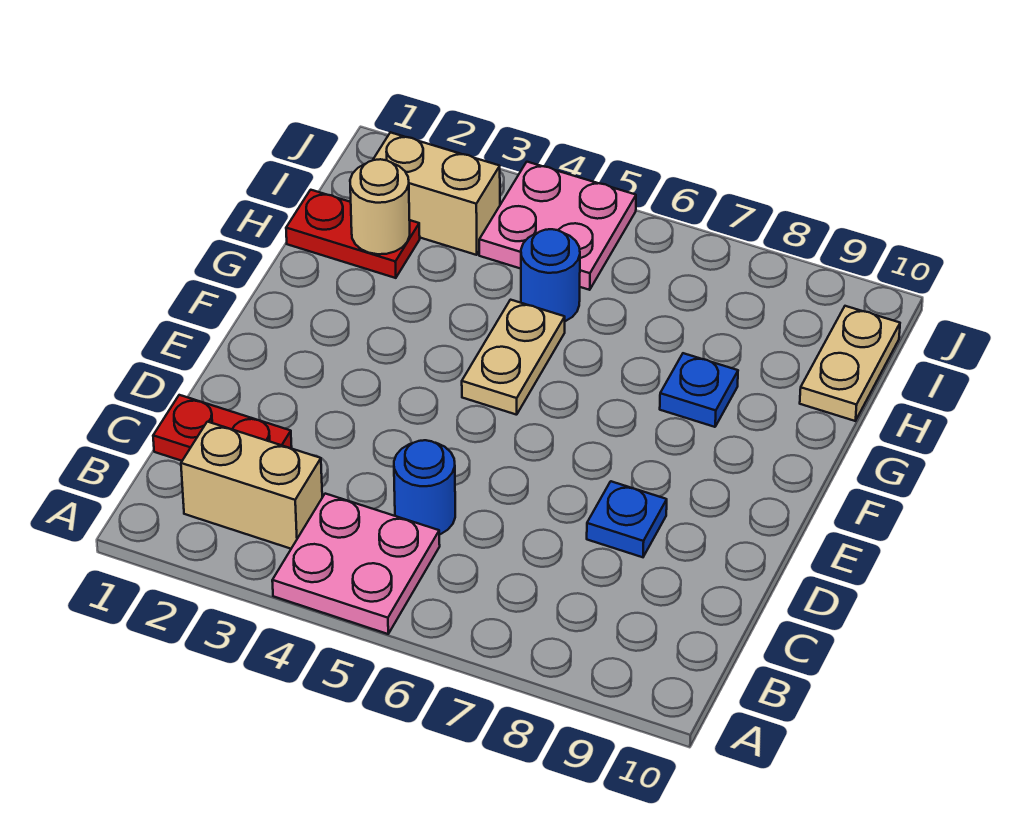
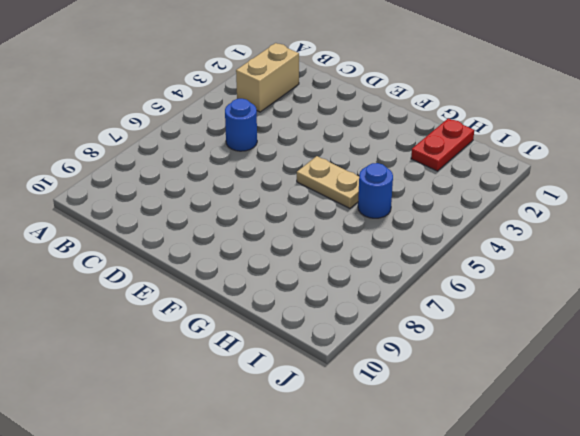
none -> pink 2x2 plate [272,494,440,634]
none -> red 1x2 plate [153,395,292,461]
none -> blue 1x1 plate [587,481,667,557]

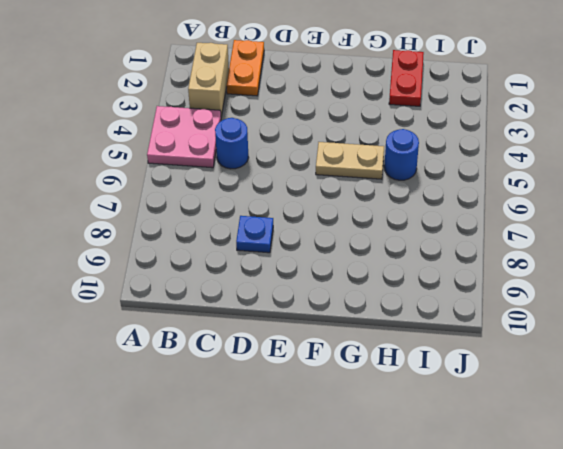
orange 1x2 plate [226,40,264,96] -> red 1x2 plate [153,395,292,461]
none -> blue 1x1 plate [660,353,738,427]
none -> tan 1x2 plate [800,306,900,421]
none -> tan 1x2 brick [373,132,500,255]

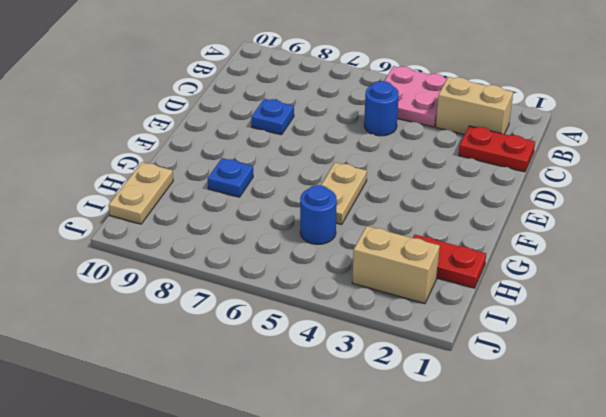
none -> pink 2x2 plate [479,162,636,290]
none -> tan 1x1 round brick [350,159,410,254]

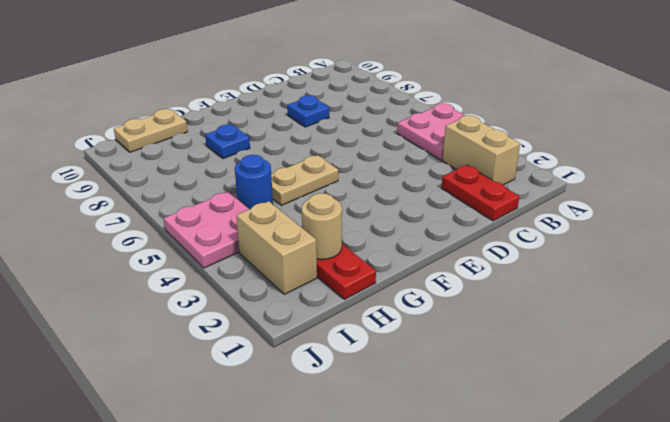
none -> blue 1x1 round brick [394,440,455,535]

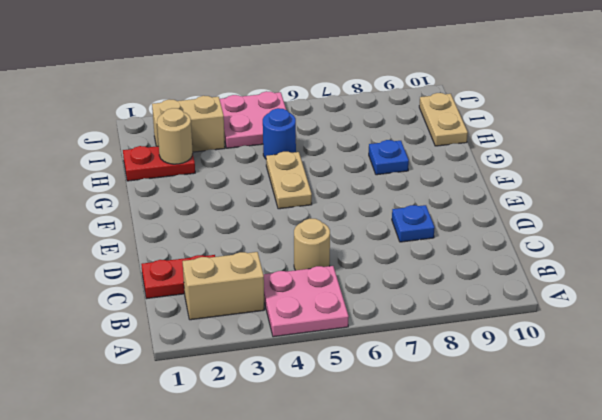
tan 1x1 round brick [294,219,330,270] -> blue 1x1 round brick [394,440,455,535]

